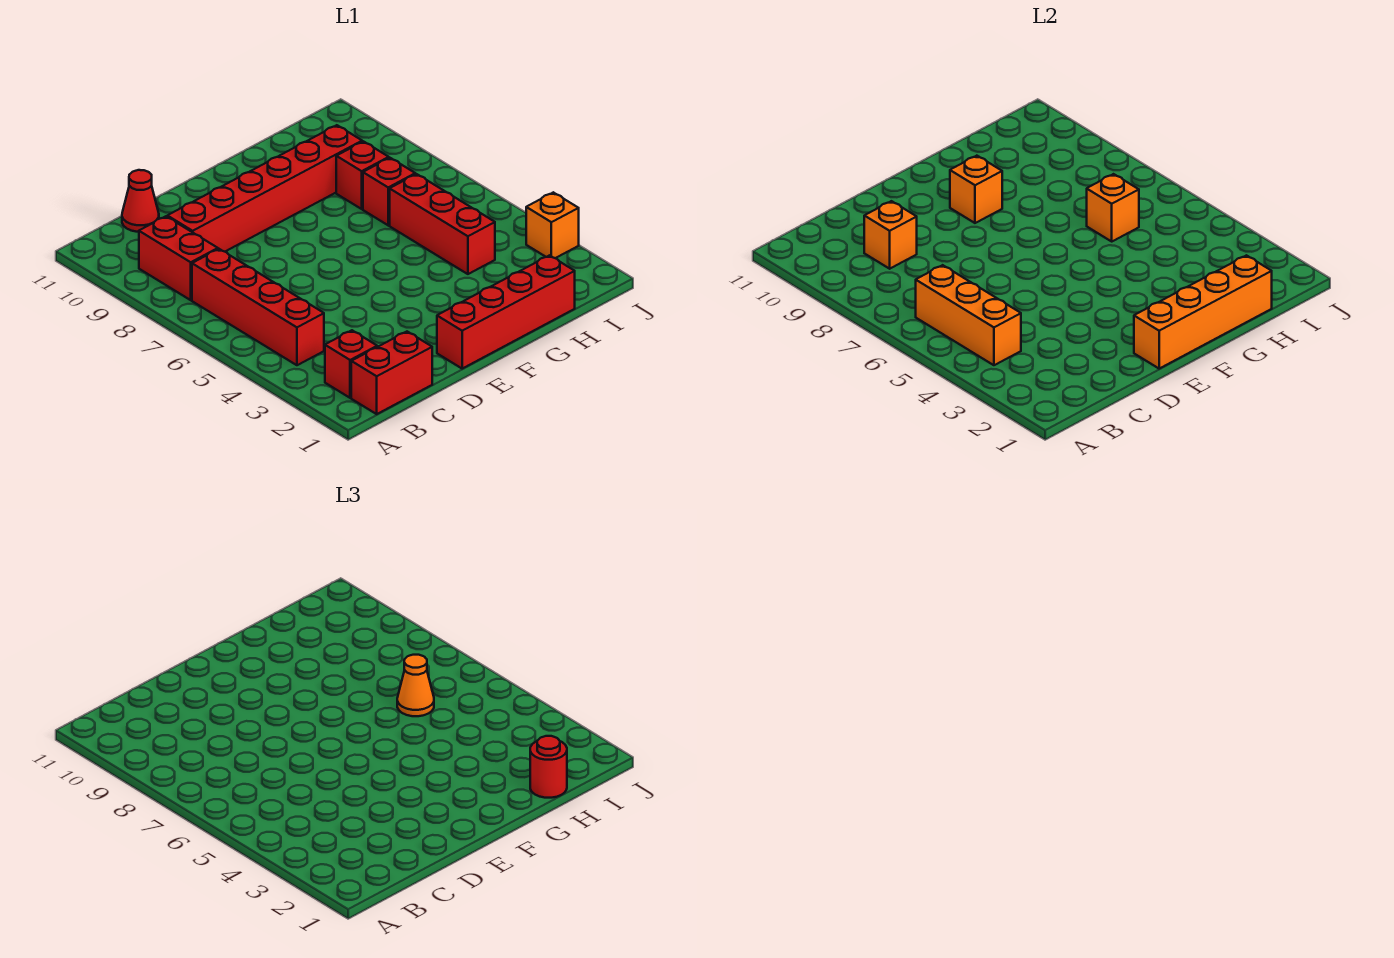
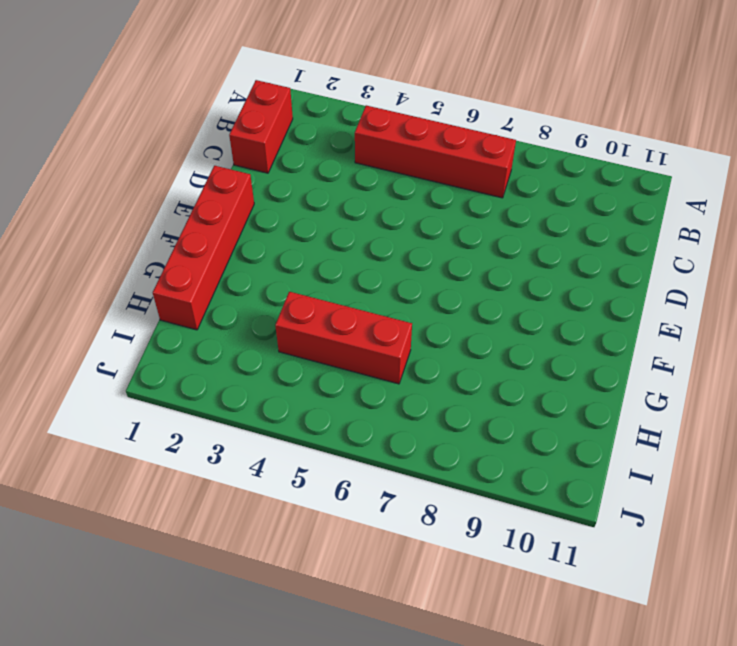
none -> red 1x1 brick [325,330,377,398]
none -> red 1x2 brick [139,216,218,300]
none -> red 1x6 brick [167,125,362,252]

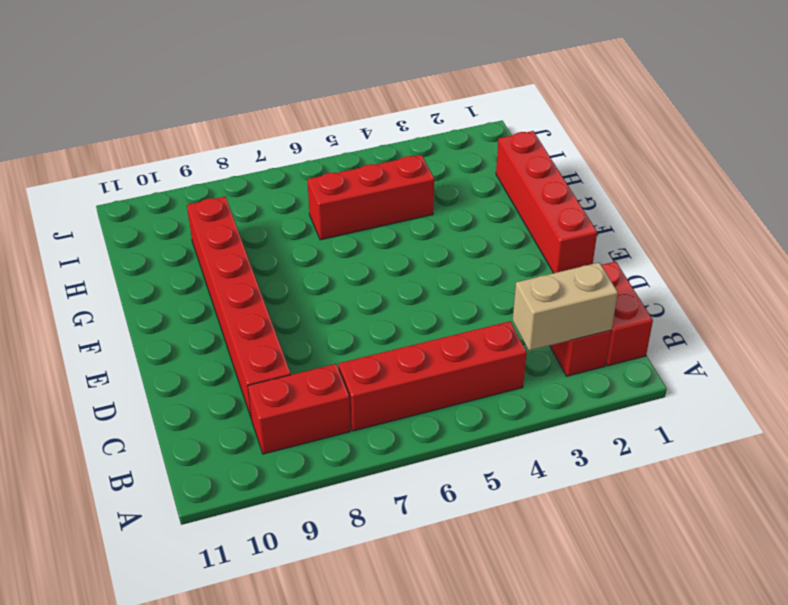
tan 1x2 brick [513,263,618,351] -> none
none -> red 1x1 cone [122,170,159,232]
none -> red 1x1 brick [363,158,415,225]
none -> red 1x1 brick [336,142,389,209]

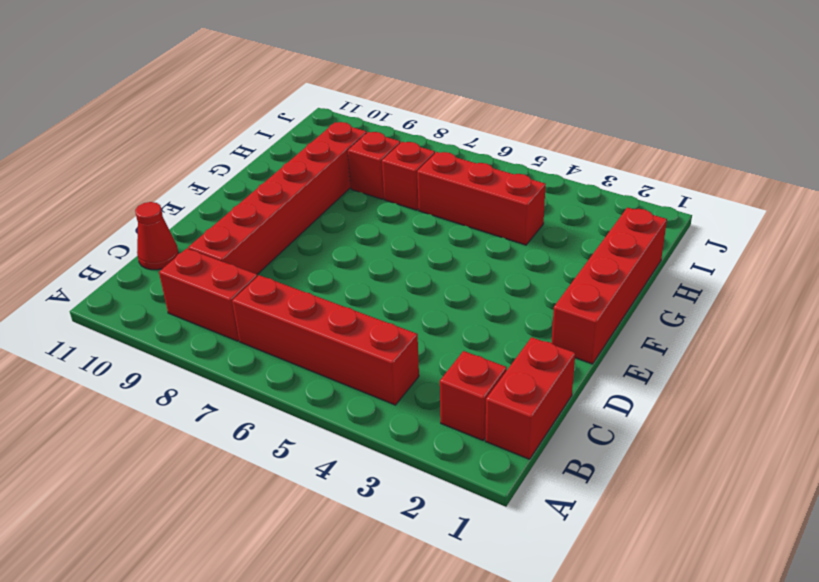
none -> orange 1x1 brick [526,192,579,258]
none -> orange 1x3 brick [916,265,1021,365]
none -> orange 1x1 brick [864,201,917,269]

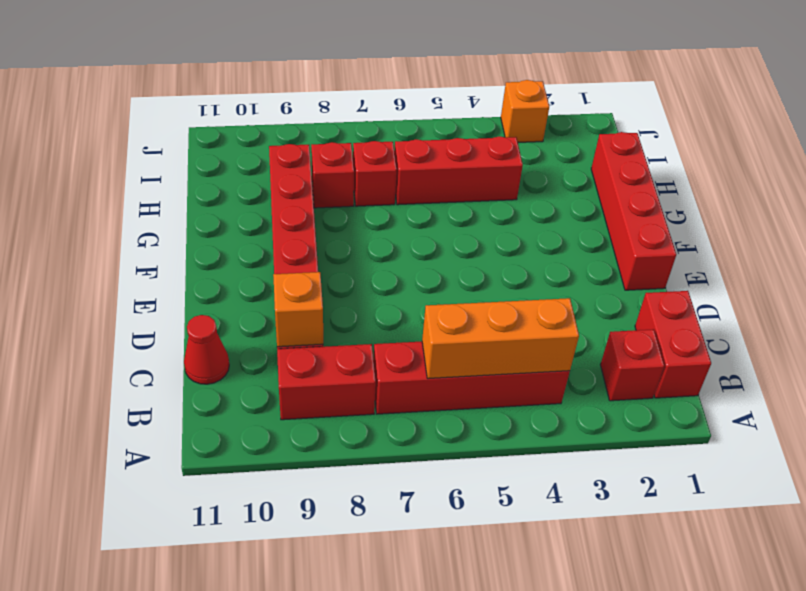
none -> orange 1x4 brick [1134,255,1272,368]
none -> orange 1x1 brick [950,156,1002,223]
none -> orange 1x1 brick [1087,174,1139,241]

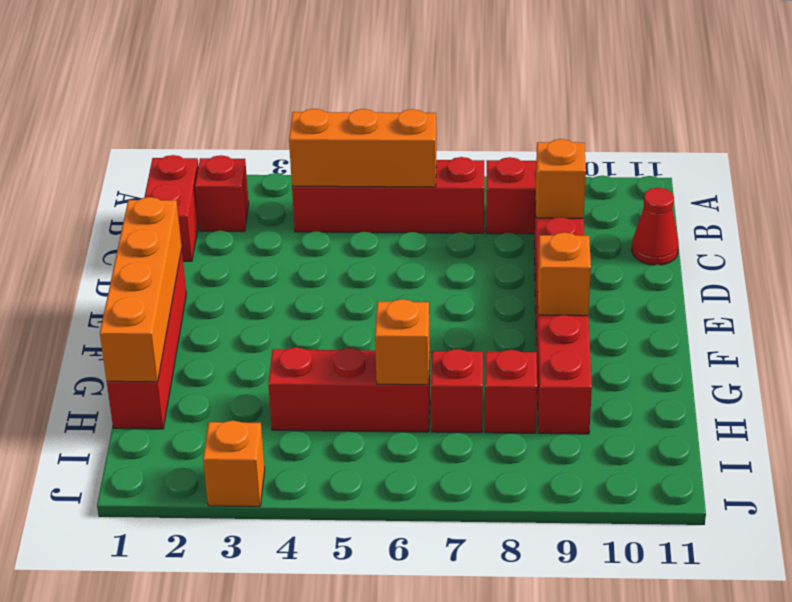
none -> red 1x1 round brick [530,736,567,798]
none -> orange 1x1 cone [397,655,434,716]

